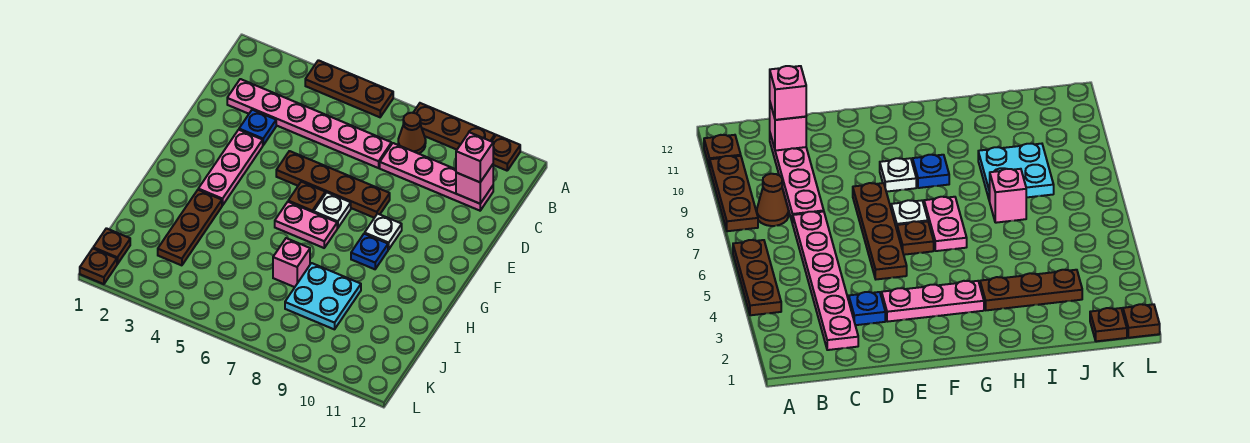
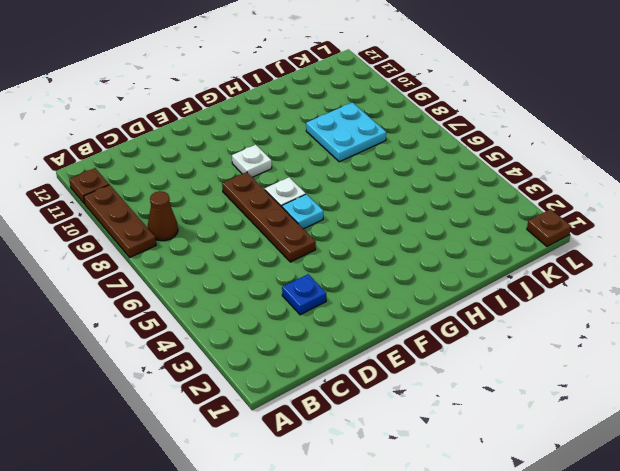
cyan 1x1 plate [282,194,323,229] -> brown 1x1 plate [288,182,325,212]
none -> brown 1x3 plate [305,60,393,117]
none -> pink 1x6 plate [227,79,391,168]
none -> pink 1x4 plate [380,143,493,211]

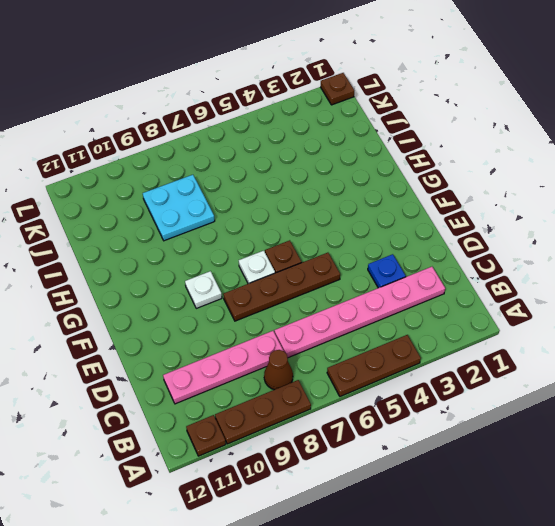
none -> pink 1x3 plate [198,130,263,205]
none -> pink 1x2 plate [275,202,337,248]
none -> blue 1x1 plate [351,234,388,269]

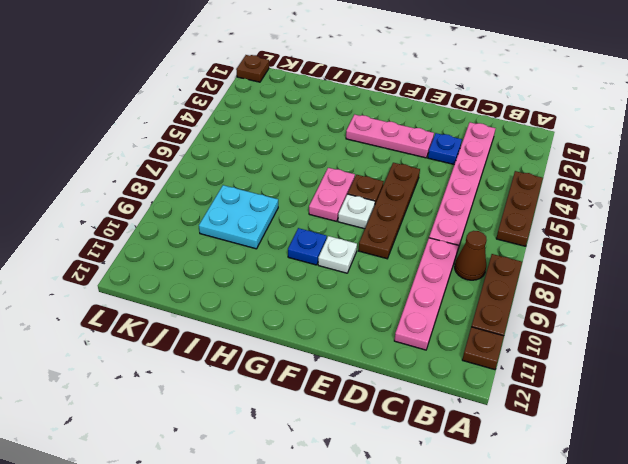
none -> brown 1x3 plate [158,190,222,265]
none -> pink 1x1 brick [273,238,310,287]
none -> brown 1x1 plate [93,228,130,264]

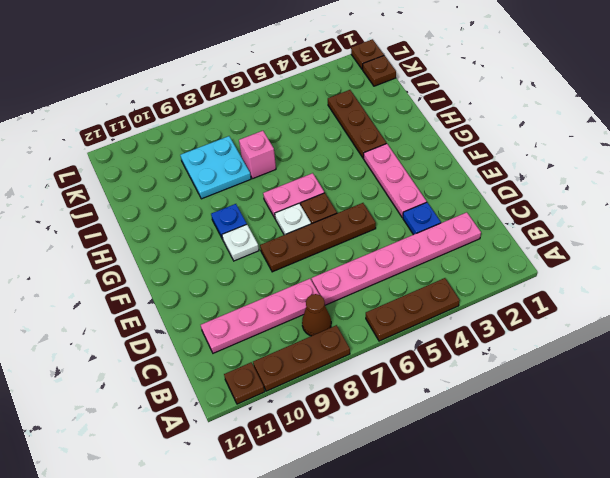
none -> pink 1x1 brick [456,165,493,204]
none -> pink 1x1 brick [456,132,493,182]

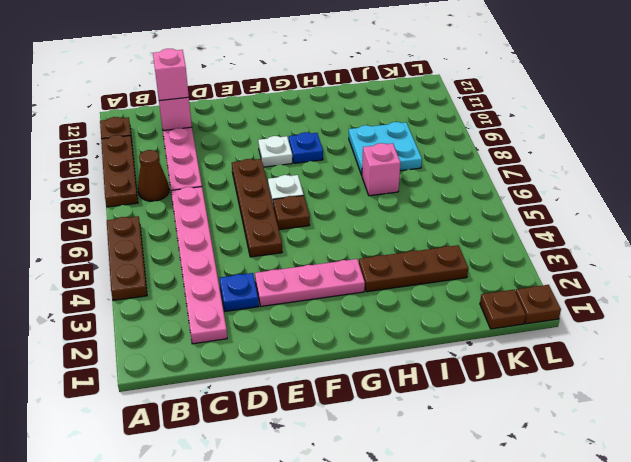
none -> pink 1x2 plate [275,202,337,248]

